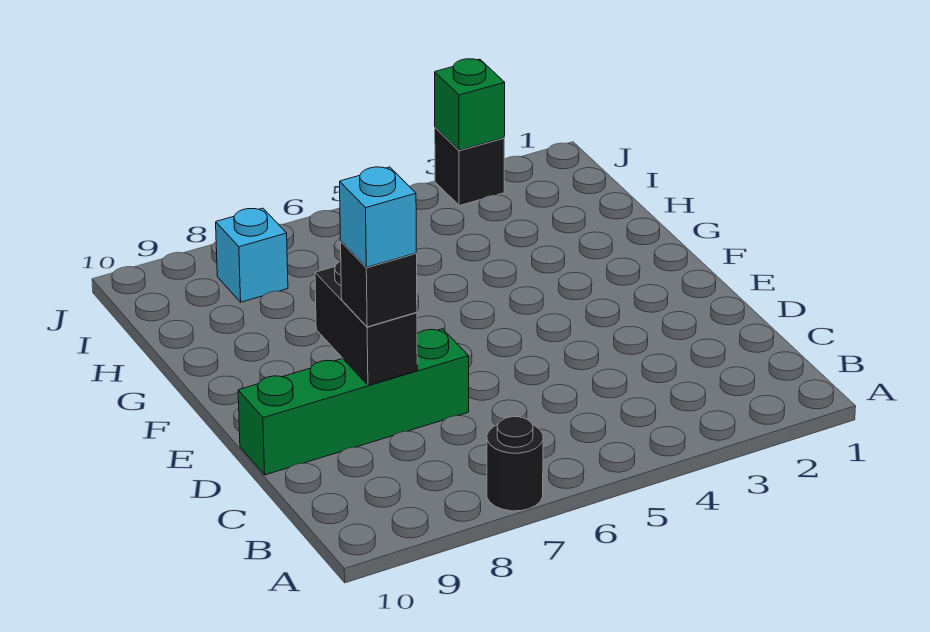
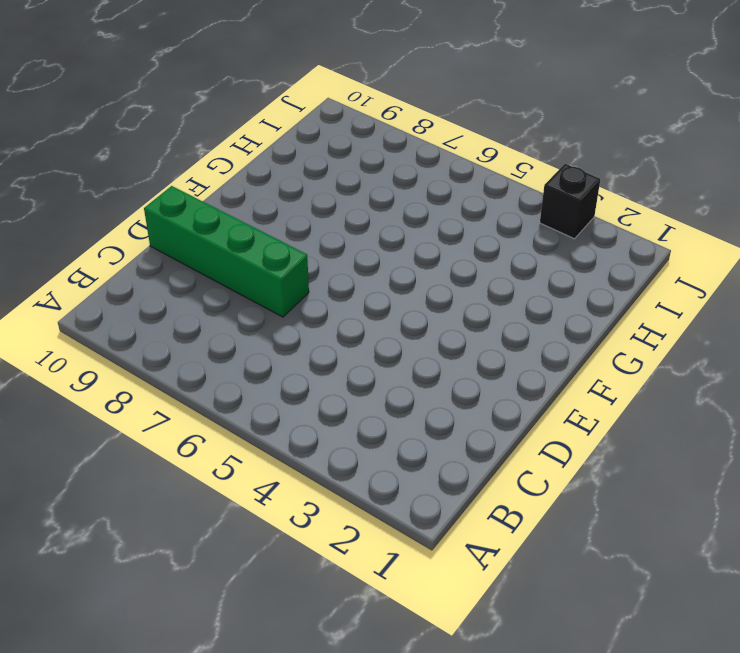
none -> black 1x1 round brick [487,417,543,511]
none -> cyan 1x1 brick [216,208,288,302]

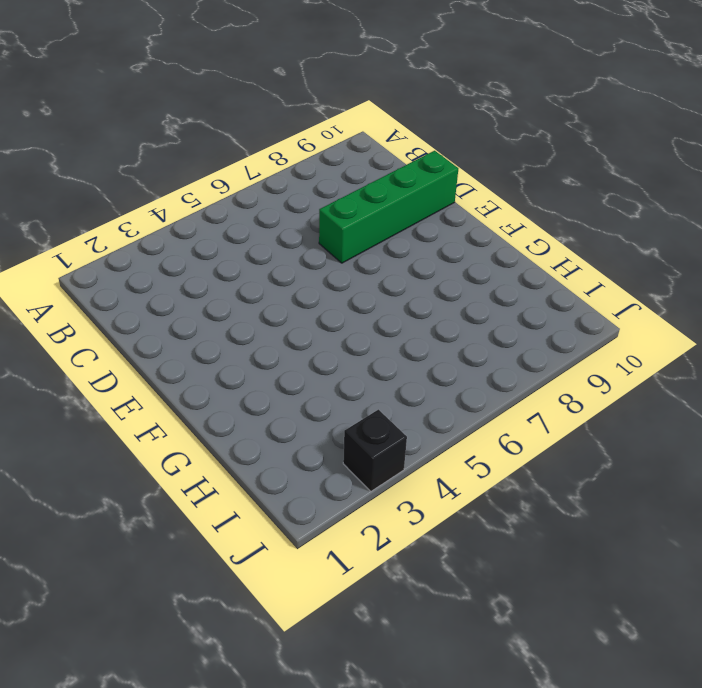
none -> black 1x1 round brick [487,417,543,511]
none -> cyan 1x1 brick [216,208,288,302]

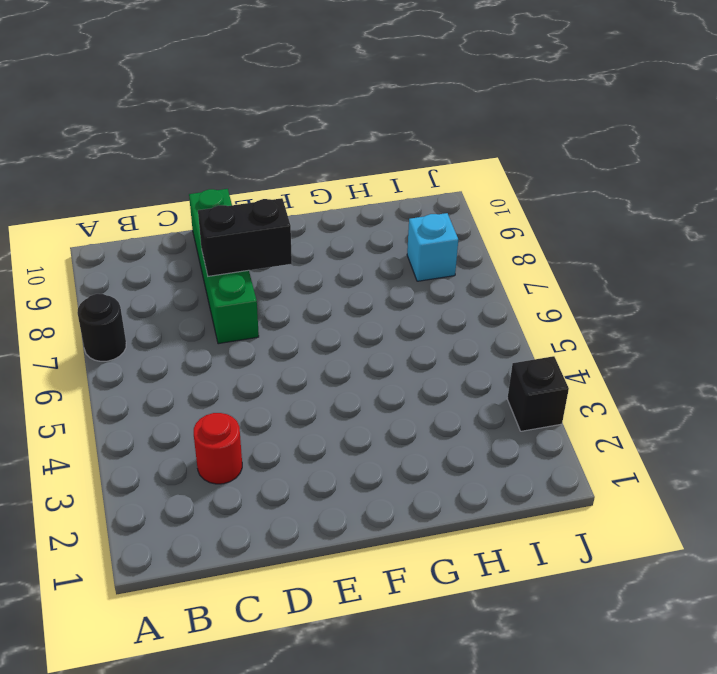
red 1x1 round brick [194,413,242,484] -> none
none -> green 1x1 brick [435,59,505,150]
none -> black 1x1 brick [341,242,417,327]

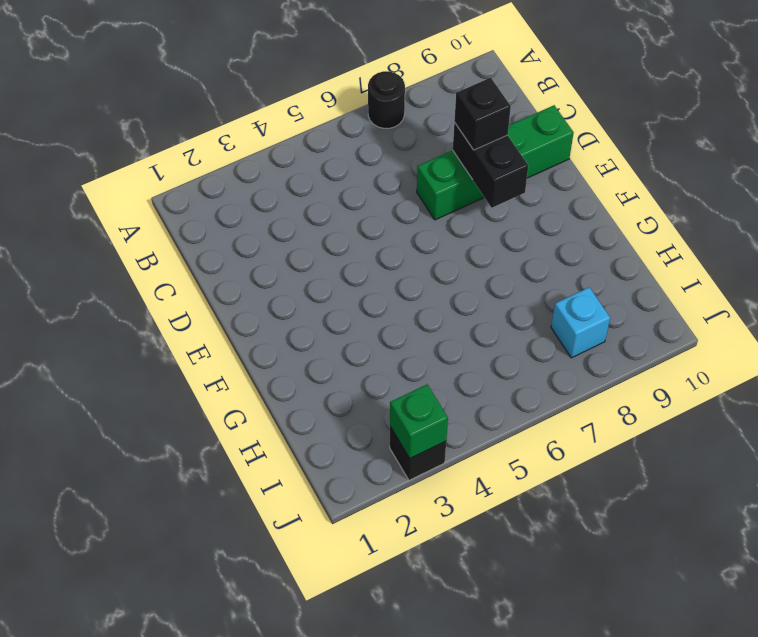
none -> cyan 1x1 brick [340,167,416,267]

